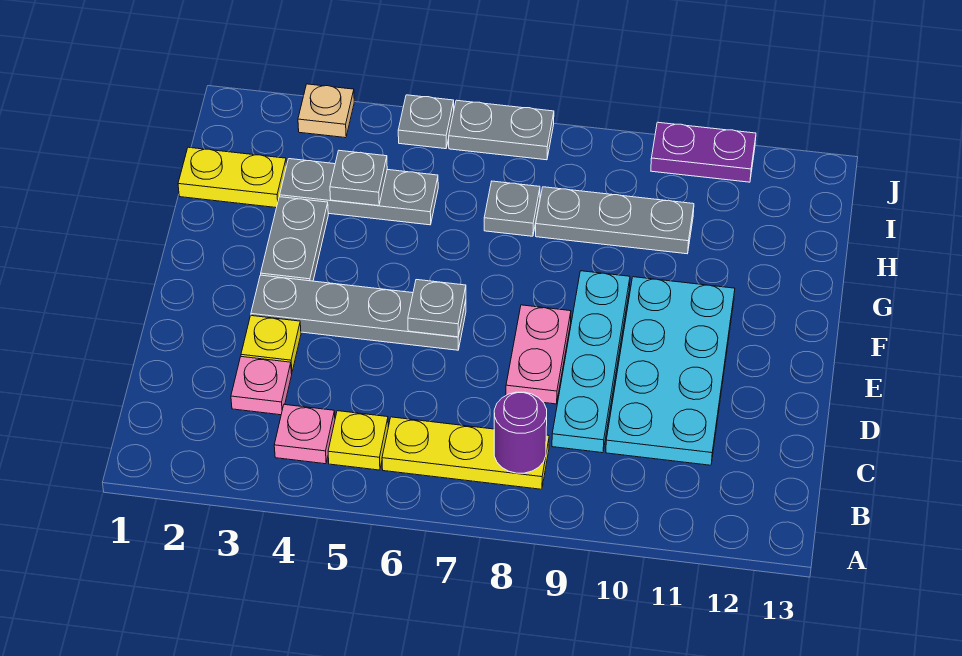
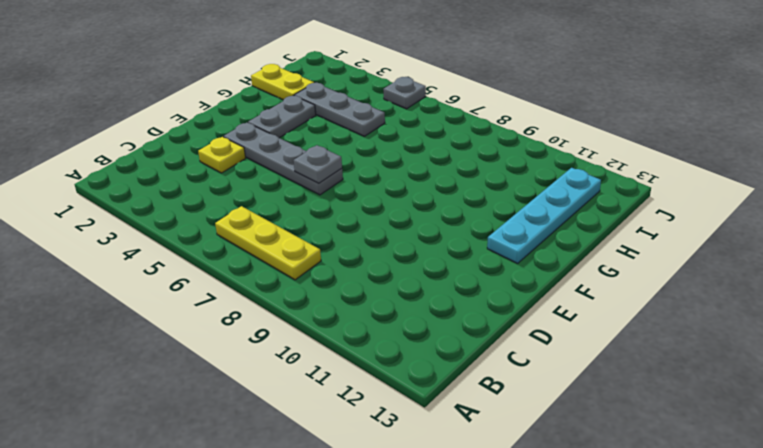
cyan 1x4 plate [487,168,601,263] -> cyan 1x4 plate moved to [552,271,630,453]
none -> pink 1x1 plate [274,405,335,464]
none -> yellow 1x1 plate [328,411,388,470]
none -> pink 1x1 plate [231,357,292,415]

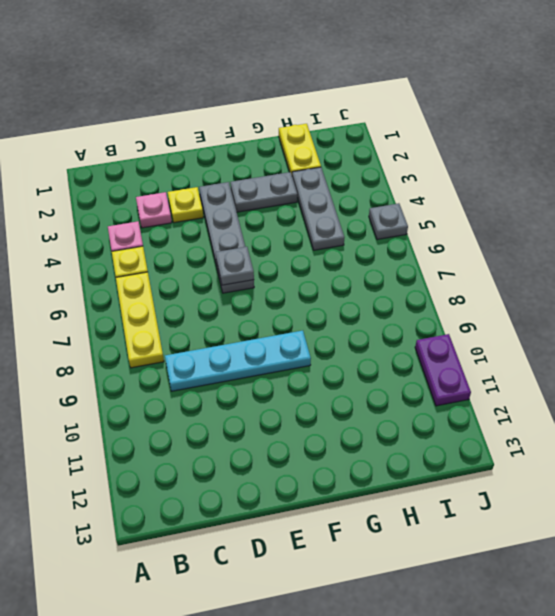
none -> cyan 2x4 plate [606,277,735,465]
none -> pink 1x2 plate [506,305,571,404]
none -> grey 1x1 plate [484,181,540,236]

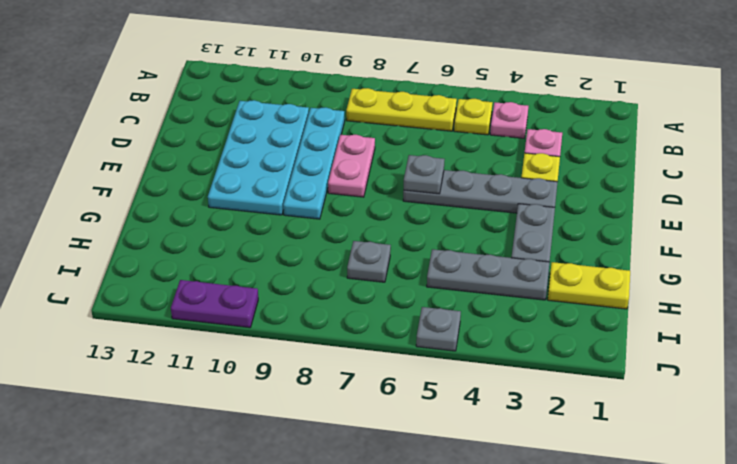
none -> grey 1x3 plate [536,187,694,254]
none -> tan 1x1 plate [298,84,354,138]
none -> grey 1x2 plate [449,100,554,160]

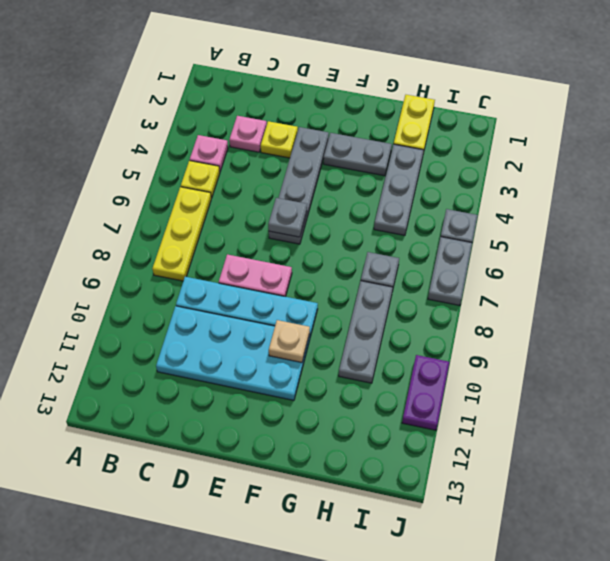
tan 1x1 plate [269,320,310,362] -> tan 1x1 plate moved to [298,84,354,138]
none -> purple 1x1 round brick [494,392,547,473]
none -> grey 1x1 plate [330,151,387,206]

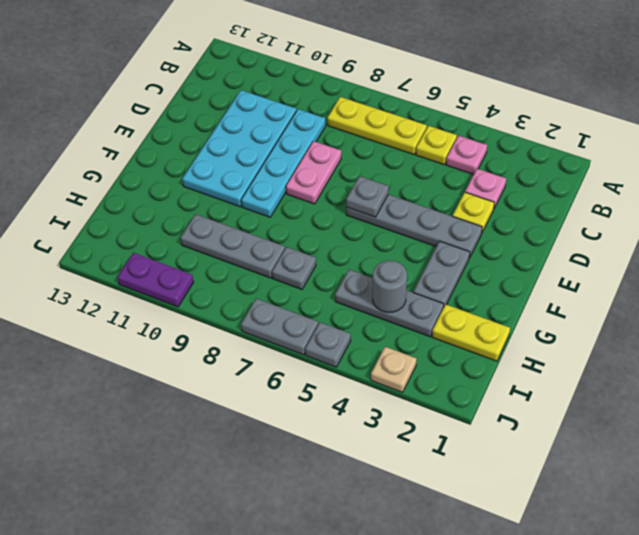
grey 1x1 round brick [373,261,407,312] -> grey 1x1 plate [330,151,387,206]
none -> purple 1x1 round brick [494,392,547,473]

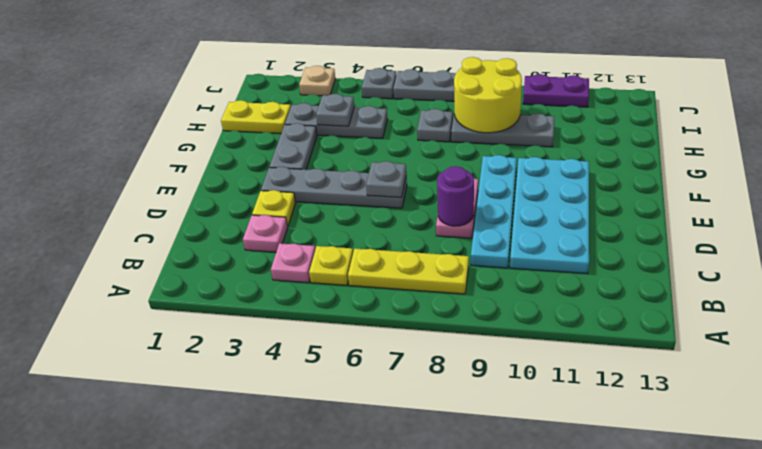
purple 1x1 round brick [437,166,474,226] -> purple 1x1 round brick moved to [494,392,547,473]
yellow 2x2 round brick [454,57,522,133] -> none

